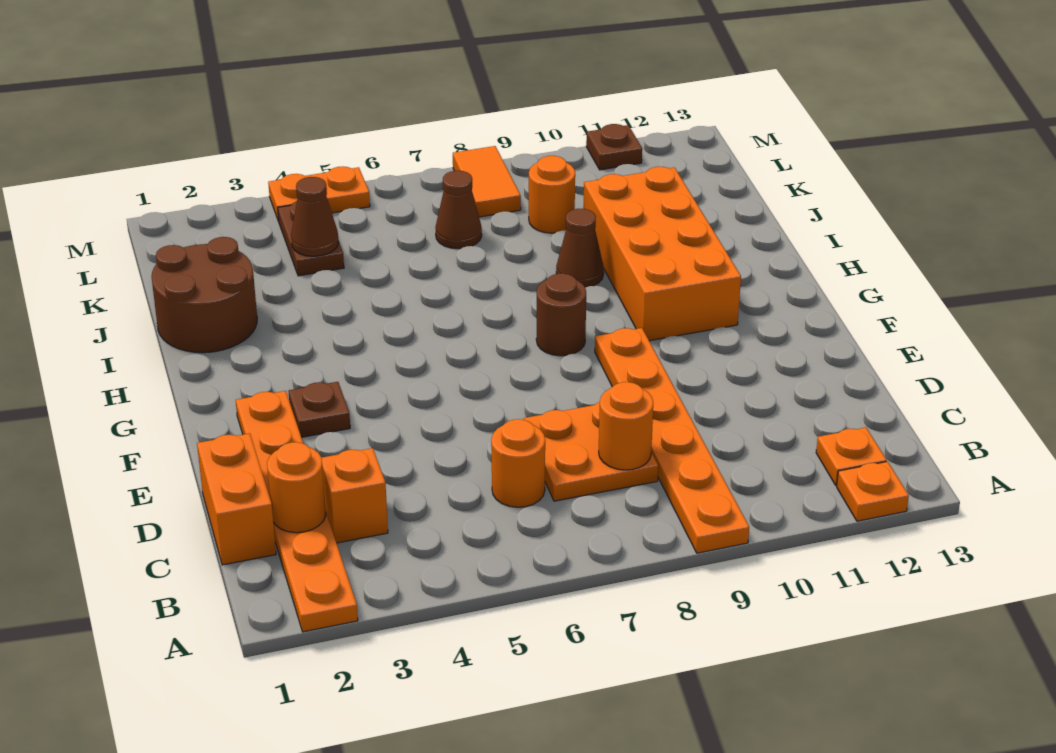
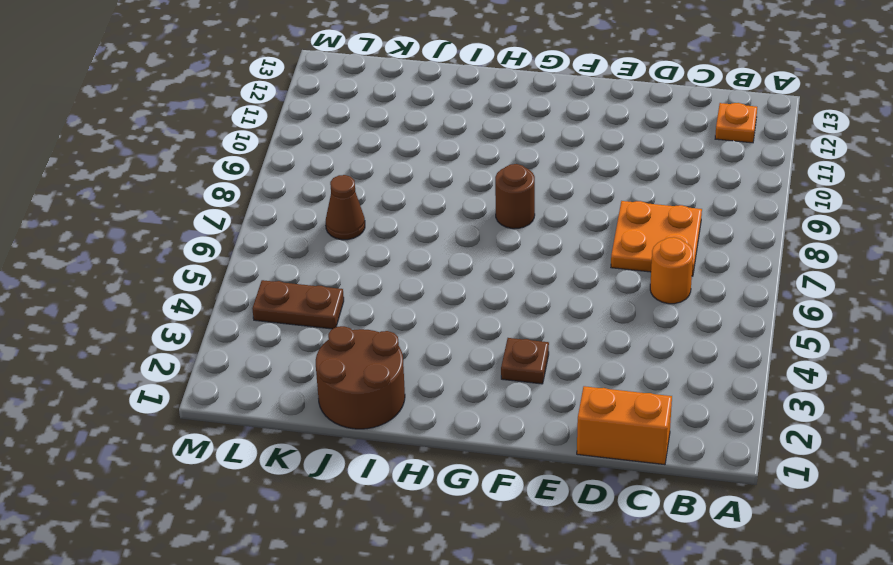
none -> orange 1x6 plate [236,391,358,632]
none -> orange 1x6 plate [595,328,749,553]
none -> orange 1x1 plate [837,462,909,521]

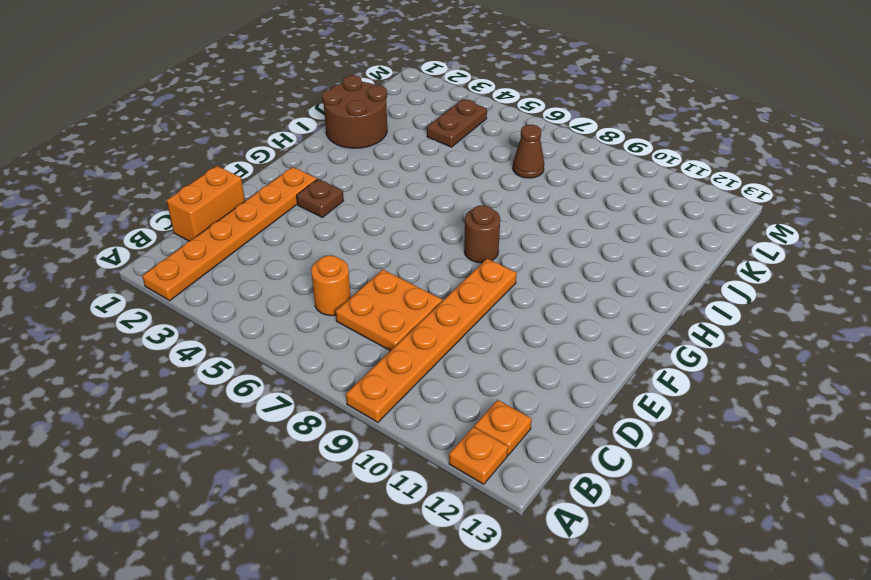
none -> orange 1x1 brick [322,448,388,543]
none -> orange 2x4 brick [583,167,741,341]
none -> brown 1x1 cone [556,209,604,288]

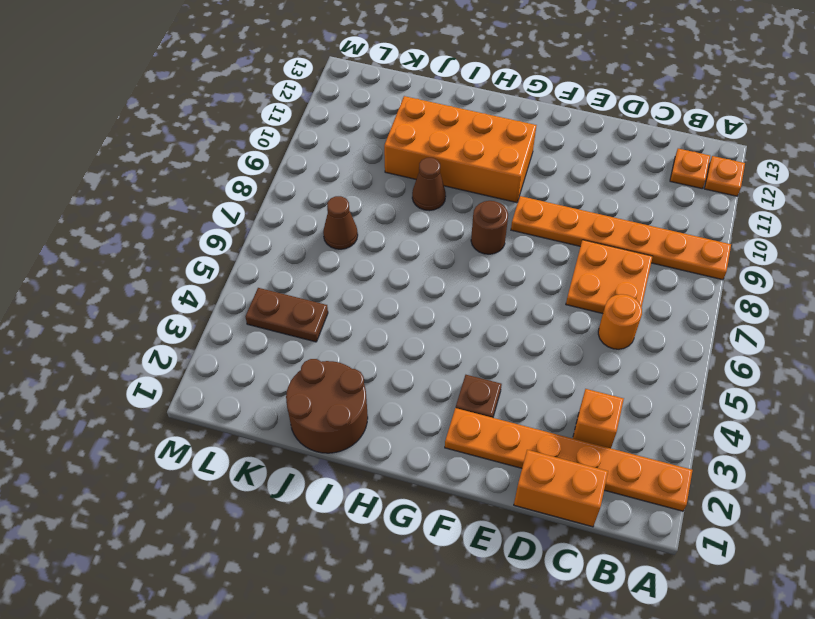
none -> orange 1x1 round brick [529,156,575,233]
none -> orange 1x2 tile [453,146,521,217]
none -> orange 1x2 plate [268,167,370,221]

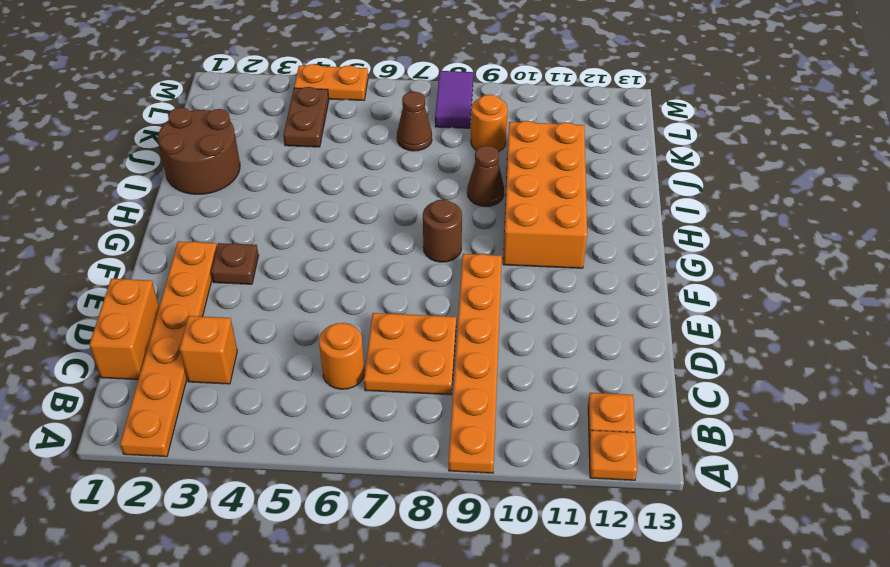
purple 1x2 tile [435,71,473,128] -> orange 1x2 tile [453,146,521,217]
none -> brown 1x1 plate [586,124,642,170]
none -> orange 1x1 round brick [267,442,326,533]
none -> orange 1x1 round brick [599,382,653,470]

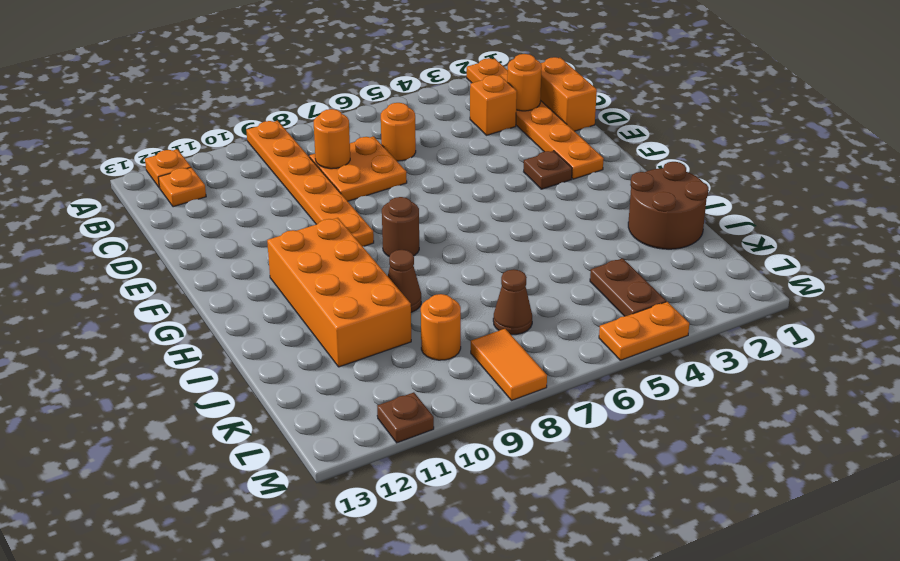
none -> brown 1x1 cone [291,177,339,256]

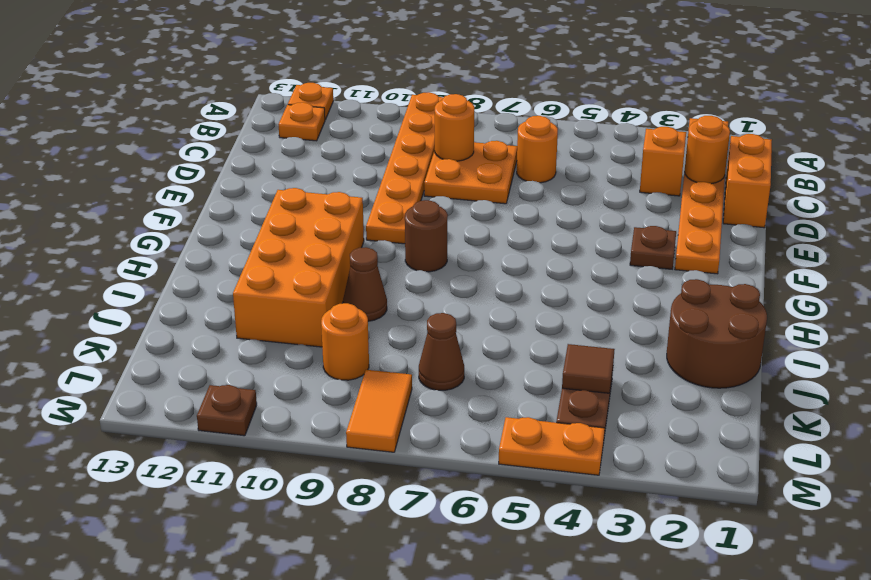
brown 1x1 tile [562,344,615,393] -> brown 1x1 cone [291,177,339,256]

